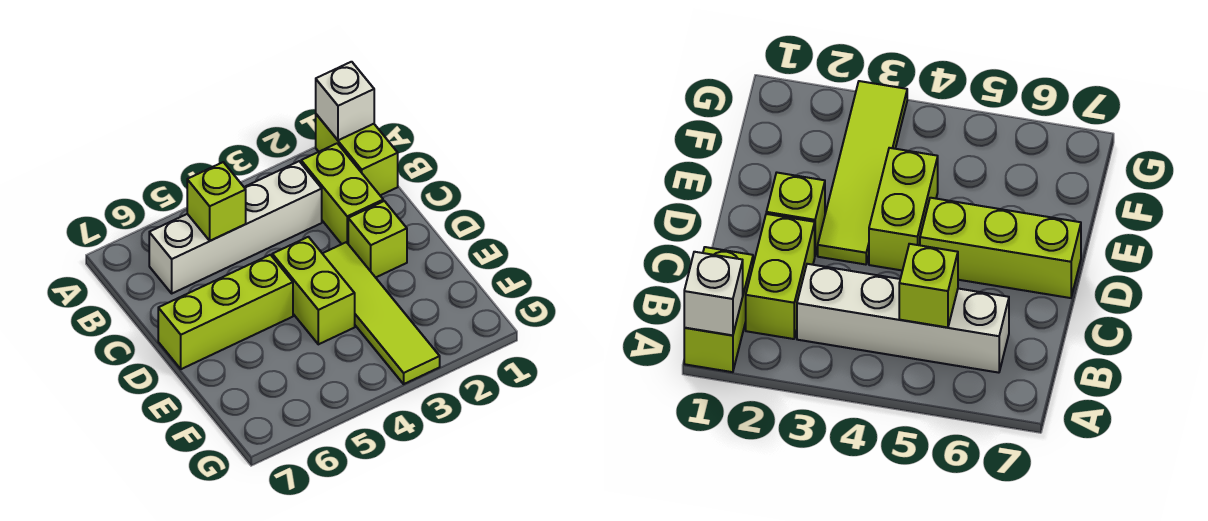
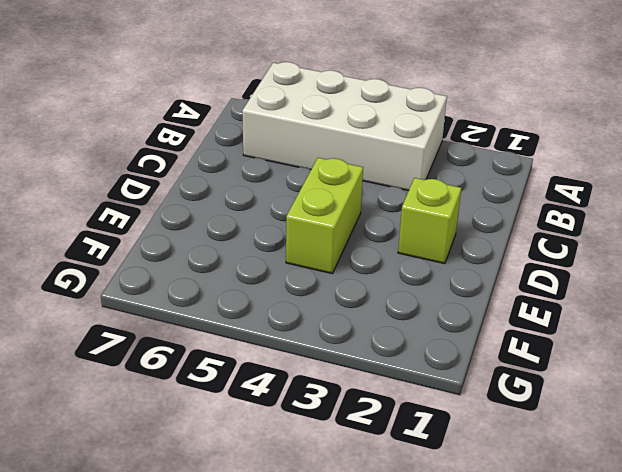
white 2x4 brick [242,62,447,190] -> white 1x4 brick [149,161,322,293]
none -> lime 1x2 brick [316,114,398,195]
none -> lime 1x2 brick [301,143,383,244]

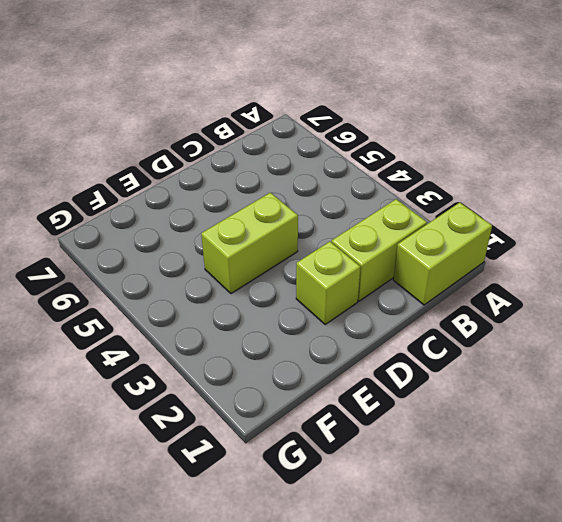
none -> white 1x4 brick [149,161,322,293]
none -> lime 1x4 tile [322,242,440,384]

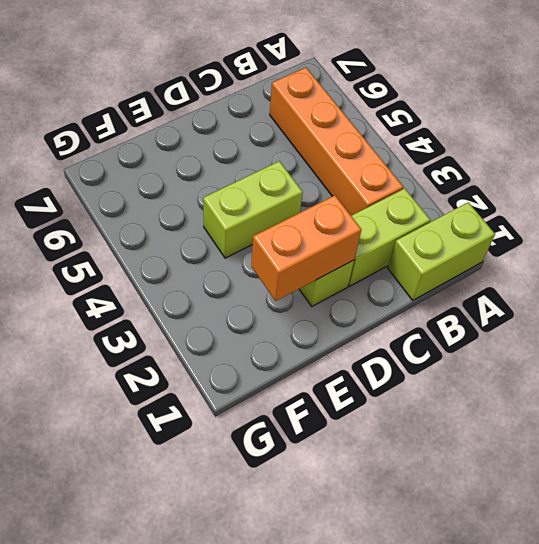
orange 1x4 brick [270,68,403,216] -> white 1x4 brick [149,161,322,293]
orange 1x2 brick [251,195,361,301] -> none
none -> lime 1x4 tile [322,242,440,384]
none -> lime 1x3 brick [158,255,293,369]

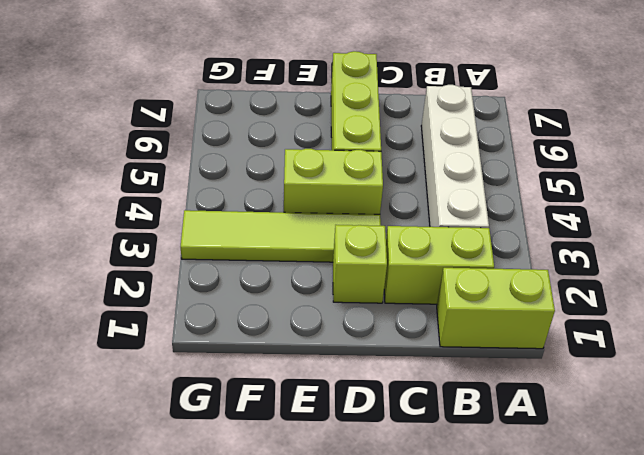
none -> white 1x1 brick [316,62,374,140]
none -> lime 1x1 brick [187,162,246,241]

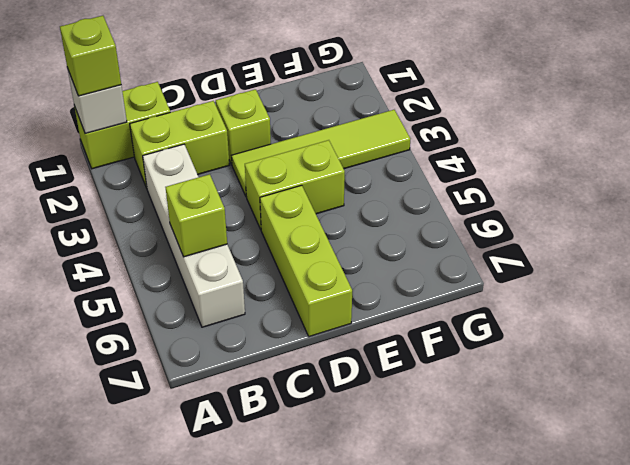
lime 1x1 brick [60,16,121,96] -> none

